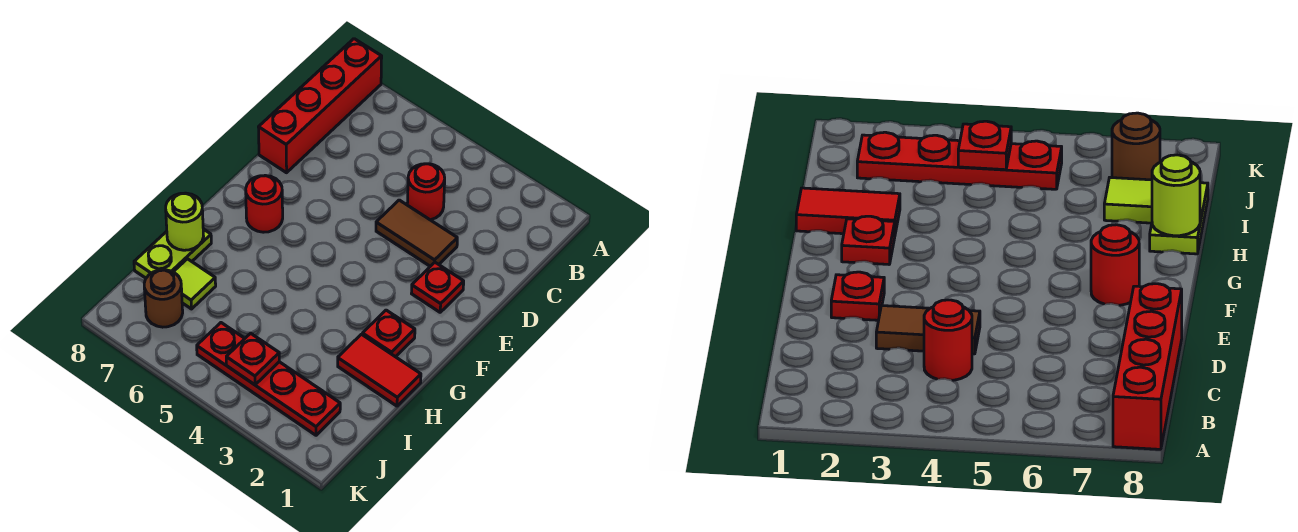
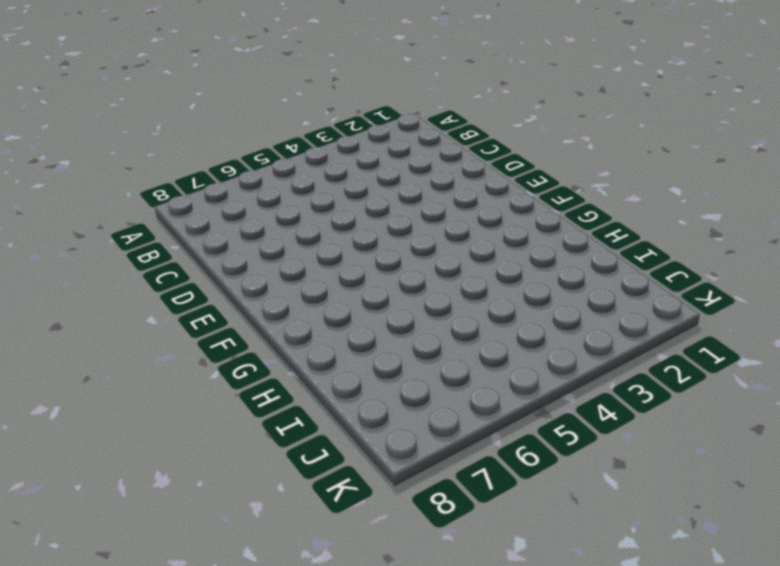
none -> red 1x4 brick [259,39,382,173]
none -> red 1x1 round brick [407,164,445,220]
none -> brown 1x2 tile [376,200,457,266]

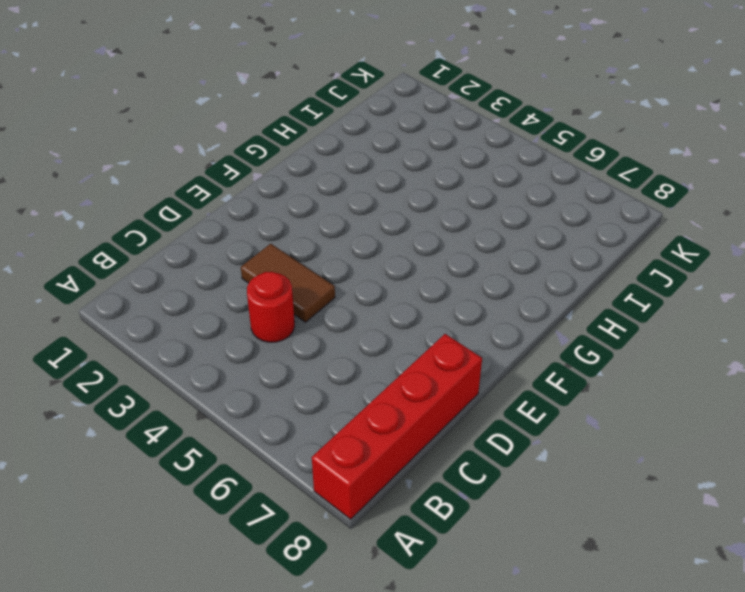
none -> red 1x1 plate [412,262,464,312]
none -> red 1x1 round brick [246,176,283,232]
none -> red 1x1 plate [362,310,415,357]

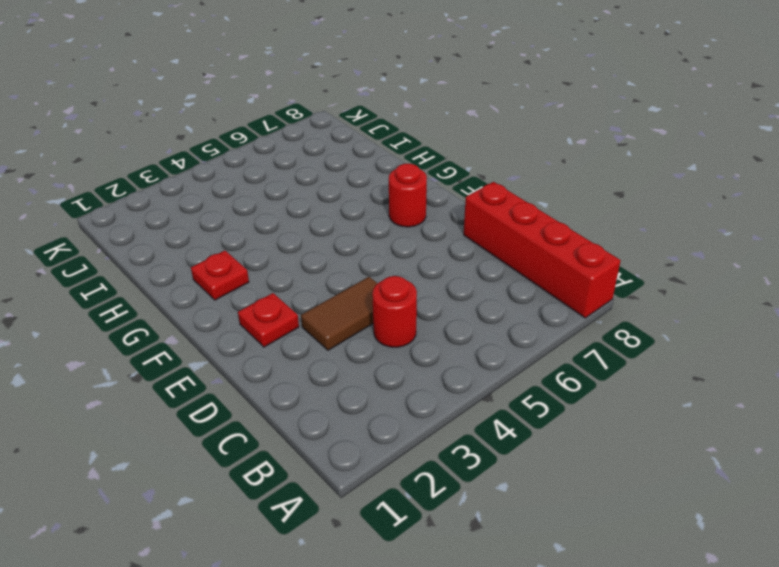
none -> red 1x2 tile [338,334,421,406]
none -> lime 1x2 plate [134,229,211,278]
none -> lime 1x1 tile [174,259,216,309]

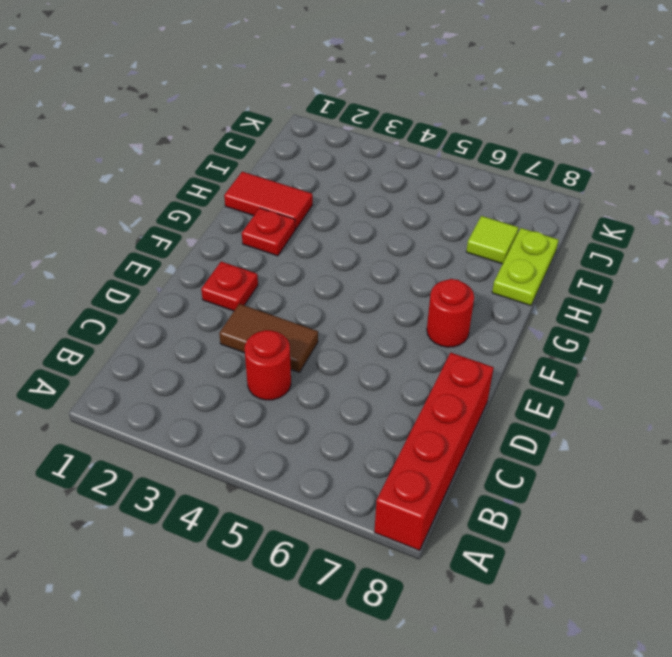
none -> red 1x4 plate [197,323,340,435]
none -> brown 1x1 round brick [144,270,183,327]
none -> lime 1x1 round brick [166,193,204,250]

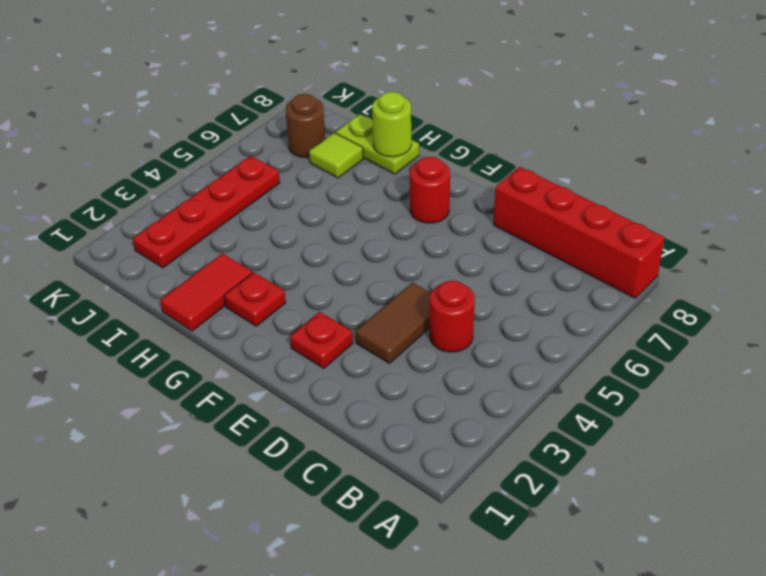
none -> red 1x1 plate [226,333,279,385]

